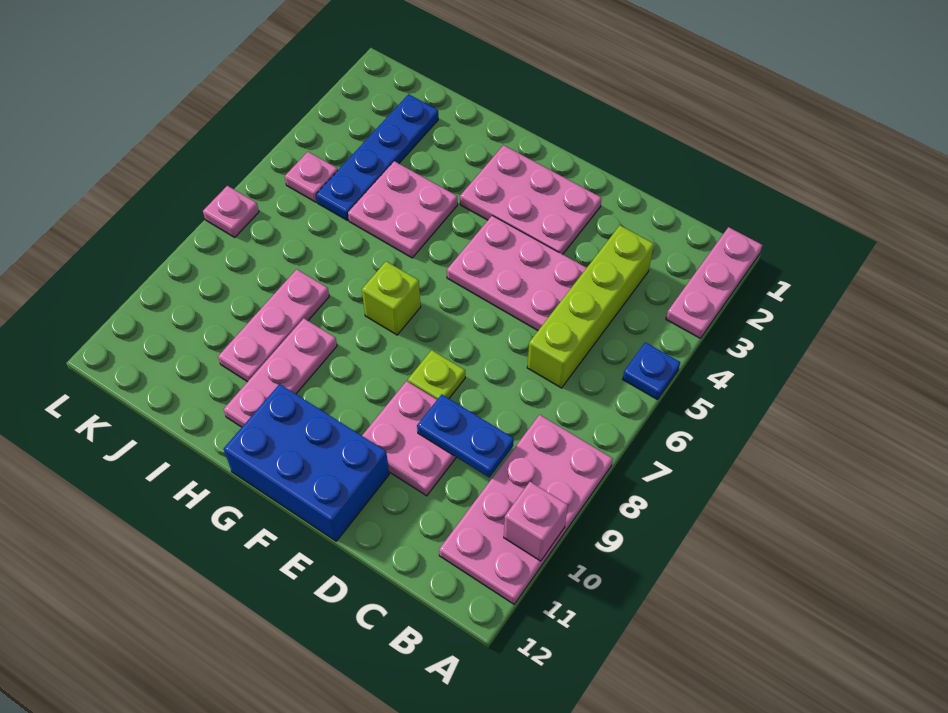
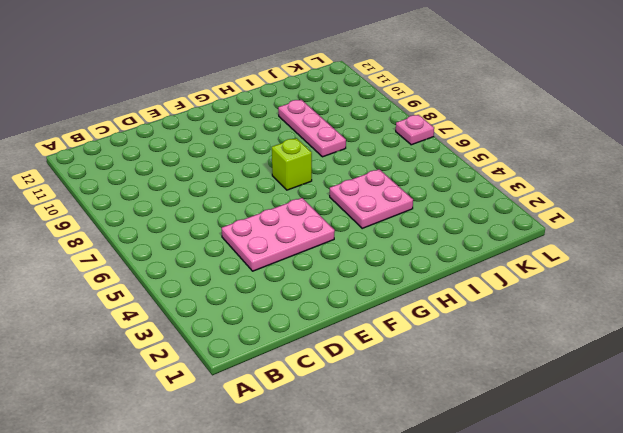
none -> pink 1x3 plate [666,227,762,338]
none -> blue 1x1 plate [623,342,680,400]
none -> pink 2x4 plate [439,415,613,604]

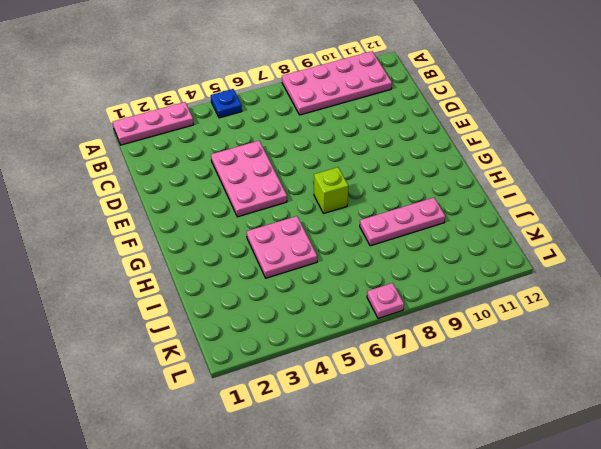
none -> lime 1x4 brick [527,225,654,388]
none -> pink 2x2 plate [362,381,456,496]
none -> pink 2x3 plate [460,145,602,254]

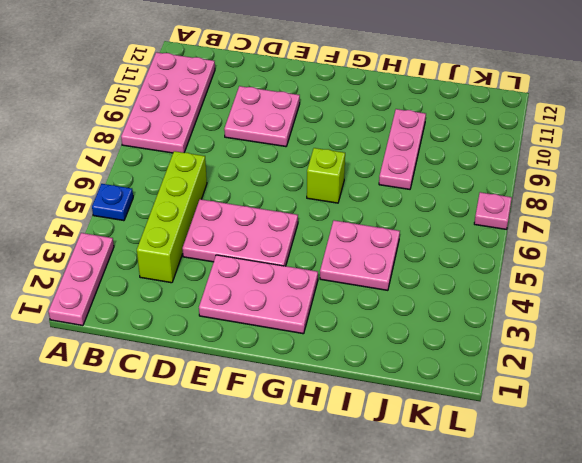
none -> lime 1x1 plate [408,350,465,399]
none -> blue 2x3 brick [224,384,389,541]
none -> pink 1x3 plate [224,318,337,427]

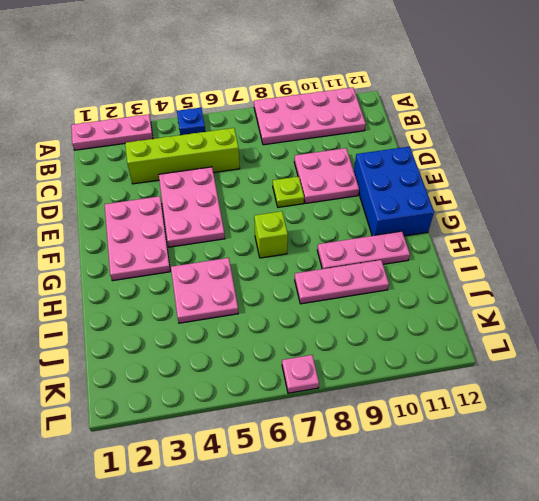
none -> blue 1x4 plate [316,94,438,220]
none -> pink 1x1 plate [285,152,338,202]
none -> pink 1x1 brick [504,482,568,561]

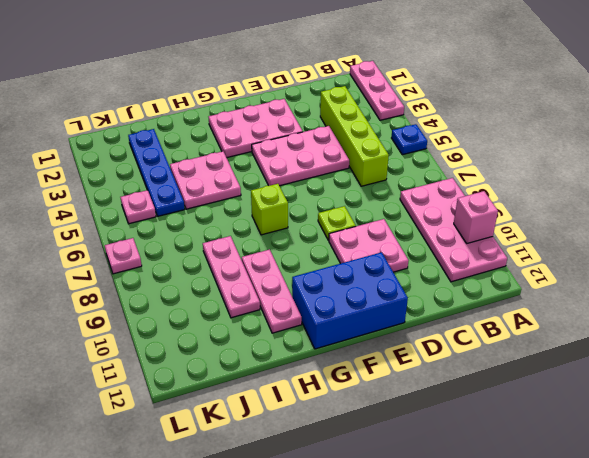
none -> blue 1x2 plate [417,394,514,477]

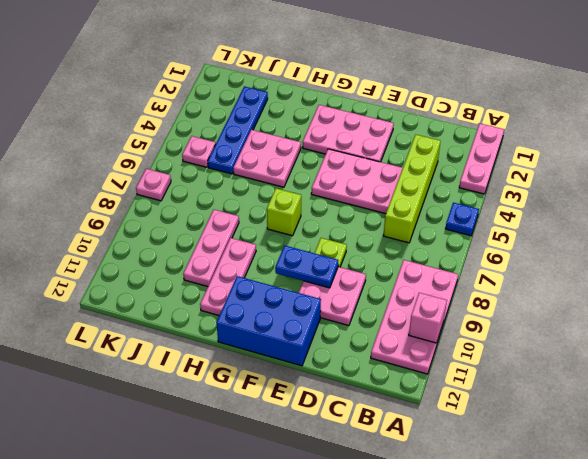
blue 1x2 plate [275,246,338,288] -> blue 1x2 plate moved to [417,394,514,477]

